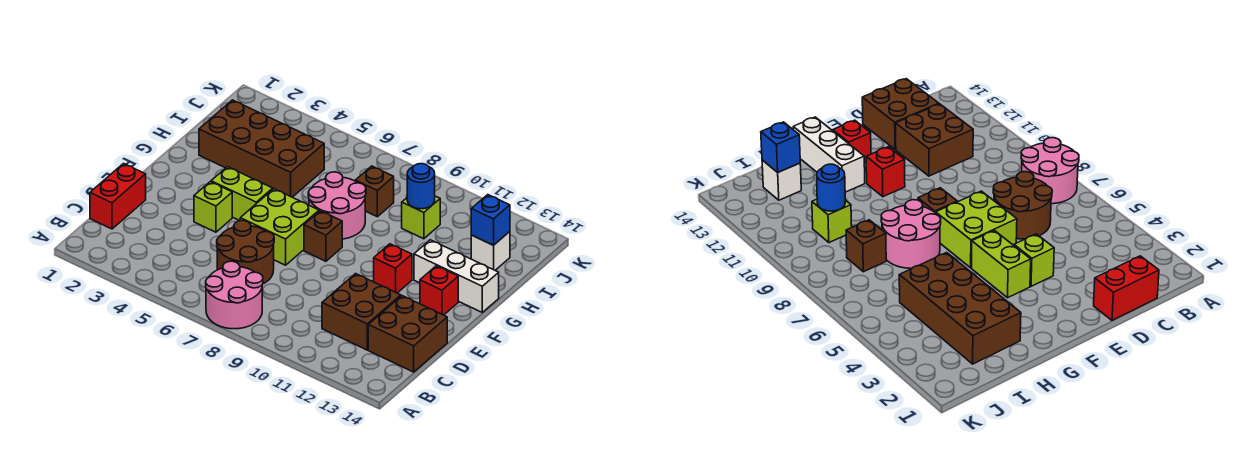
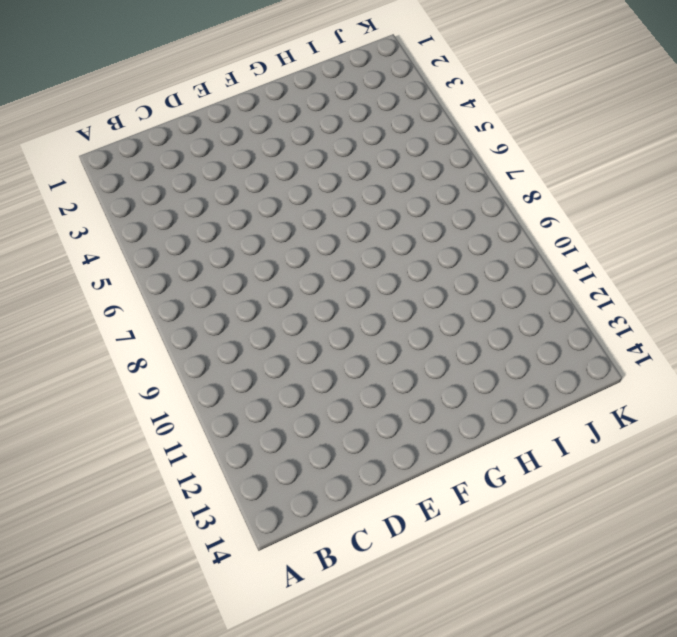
none -> pink 2x2 round brick [206,261,263,329]
none -> red 1x2 brick [90,164,146,229]
none -> brown 2x2 round brick [217,221,274,284]

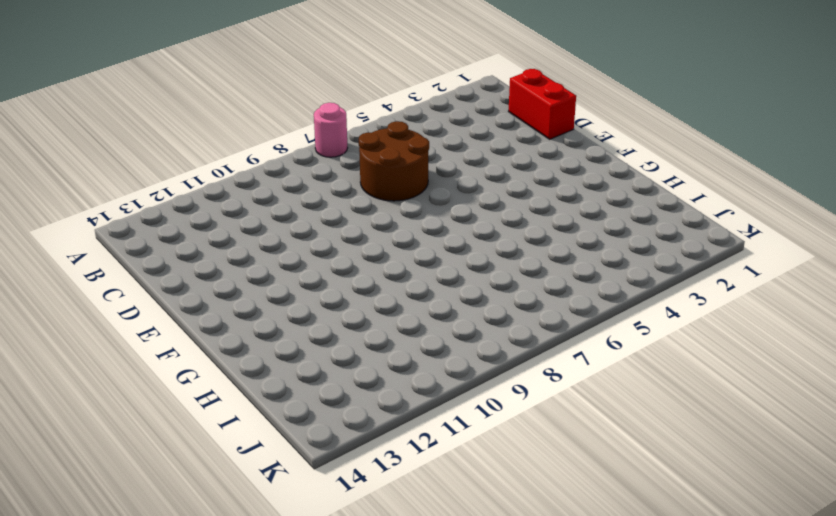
pink 1x1 round brick [314,103,348,157] -> pink 2x2 round brick [206,261,263,329]
none -> brown 2x2 brick [322,274,401,350]
none -> brown 2x2 brick [368,296,447,372]
none -> lime 1x1 brick [194,182,232,232]

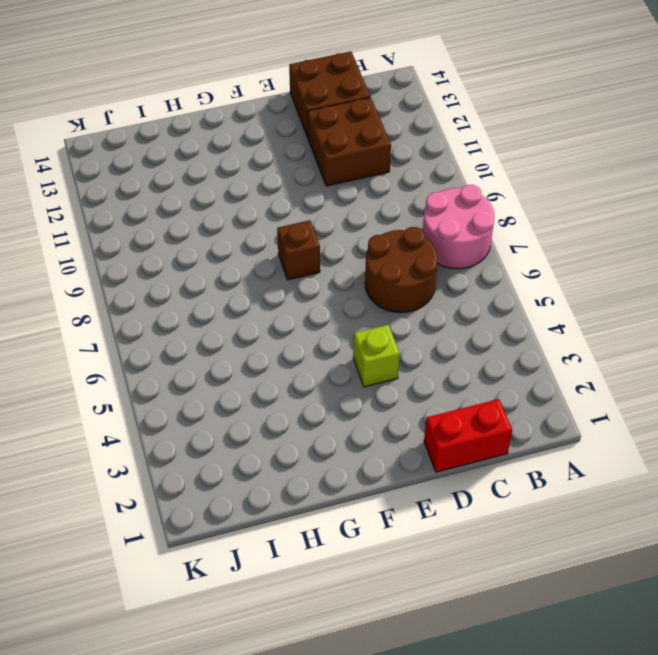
none -> lime 2x2 brick [240,189,319,265]
none -> lime 1x2 brick [211,167,273,221]
none -> red 1x1 brick [374,244,412,293]

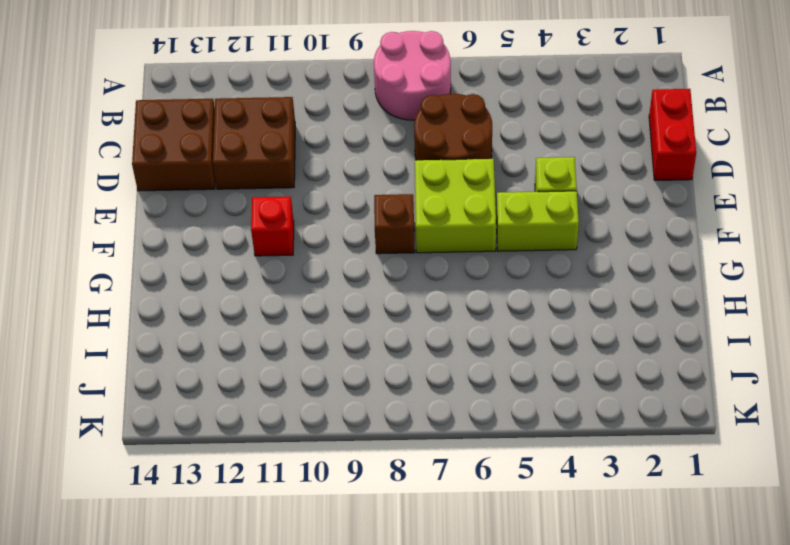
none -> red 1x1 brick [420,266,458,315]
none -> pink 2x2 round brick [308,172,366,239]
none -> white 1x3 brick [414,240,499,312]

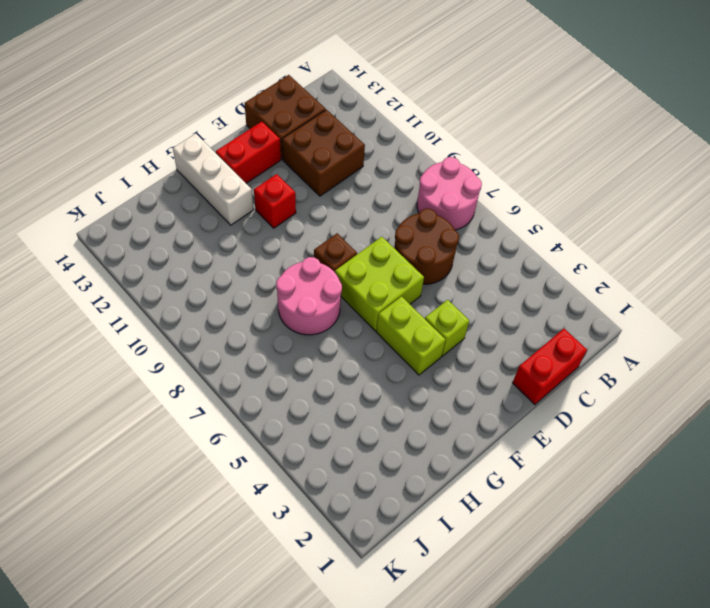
red 1x2 brick [216,122,281,183] -> red 1x1 brick [420,266,458,315]
none -> brown 2x4 brick [199,100,324,197]
none -> brown 1x1 brick [355,166,394,217]
none -> lime 1x1 brick [402,196,440,239]

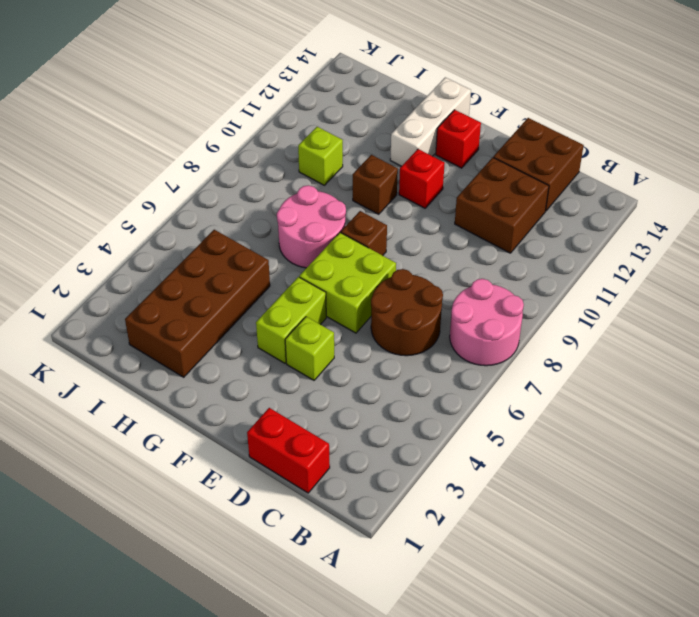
brown 1x1 brick [353,155,398,214] -> brown 1x1 brick moved to [355,166,394,217]
none -> white 1x1 brick [471,232,510,270]
none -> blue 1x1 round brick [407,164,435,209]
none -> blue 1x1 brick [471,195,510,245]

